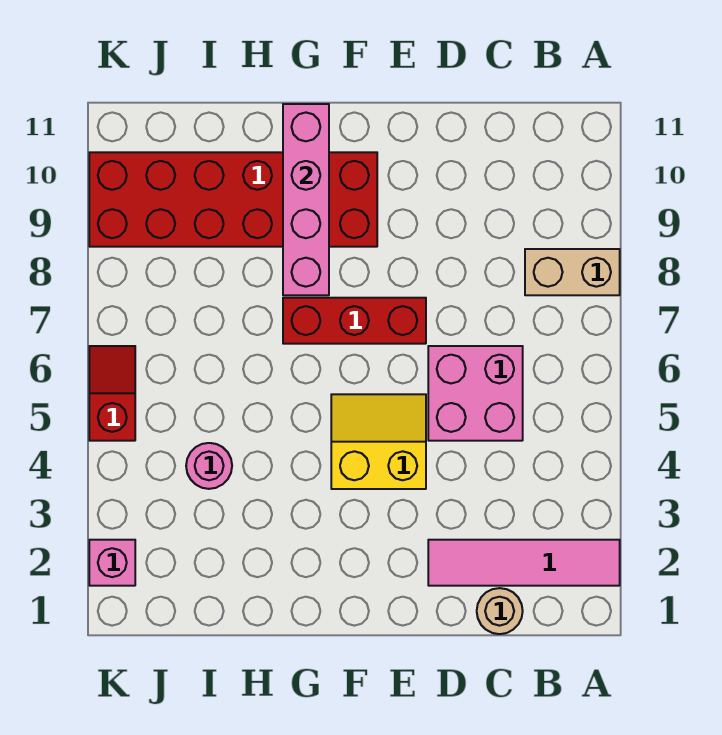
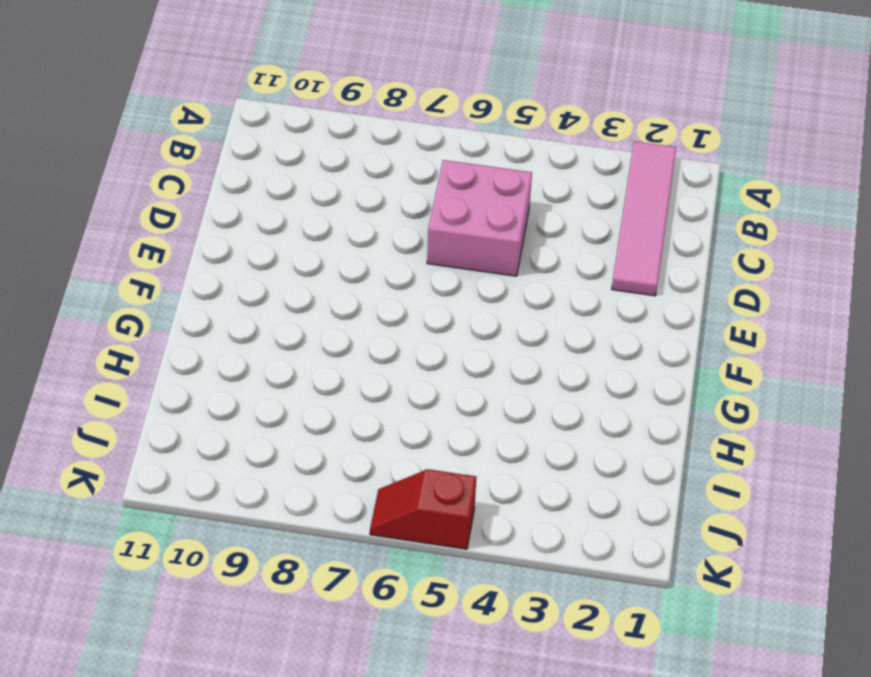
none -> tan 1x2 brick [525,249,620,295]
none -> tan 1x1 round brick [477,588,523,634]

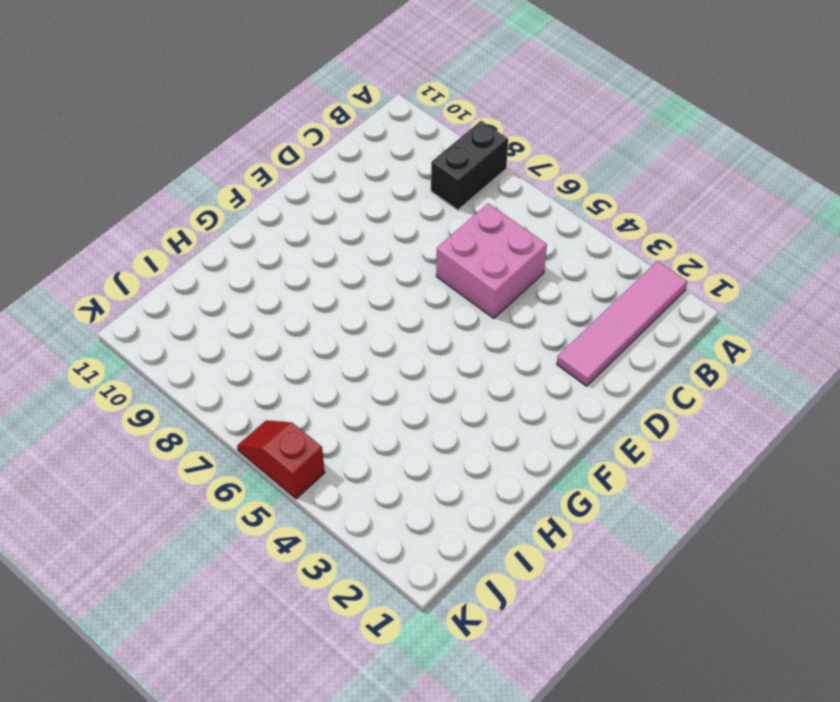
black 1x2 brick [431,121,508,210] -> tan 1x2 brick [525,249,620,295]
none -> tan 1x1 round brick [477,588,523,634]
none -> yellow 2x2 slope [331,394,426,489]

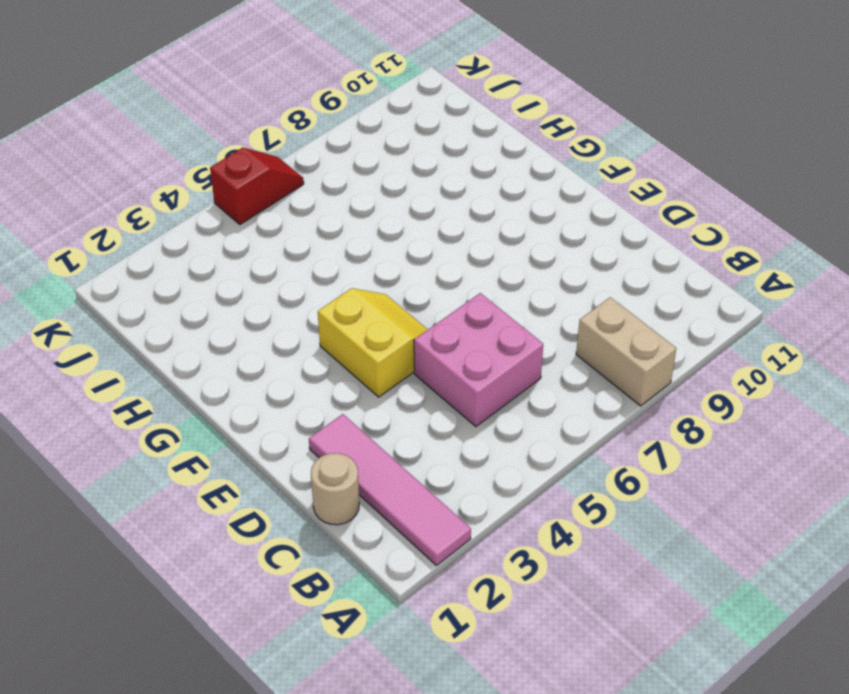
none -> red 1x3 brick [283,298,426,344]
none -> red 2x6 brick [89,152,377,247]

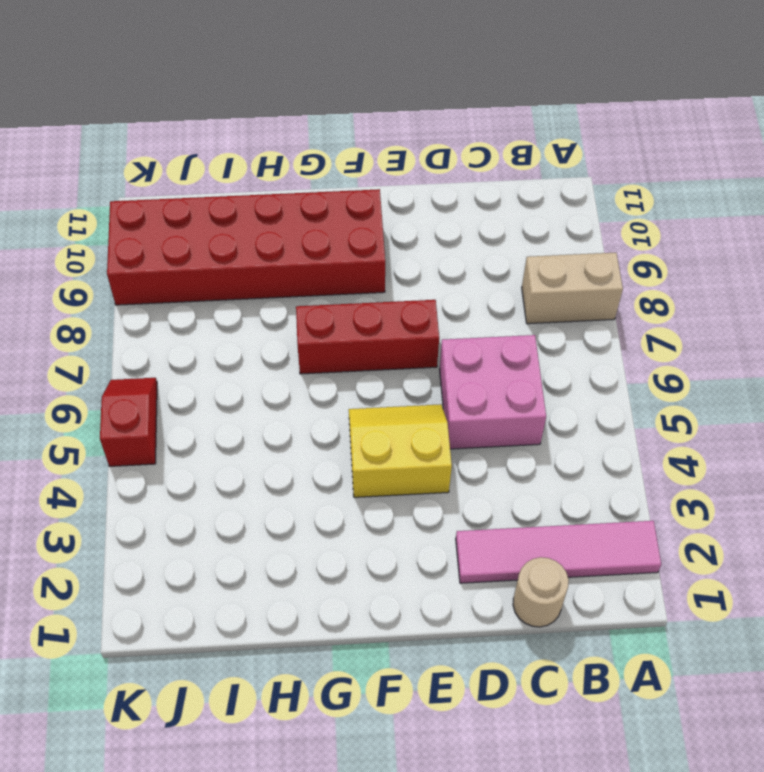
none -> pink 1x1 round brick [186,443,232,489]
none -> pink 1x1 brick [89,540,135,586]

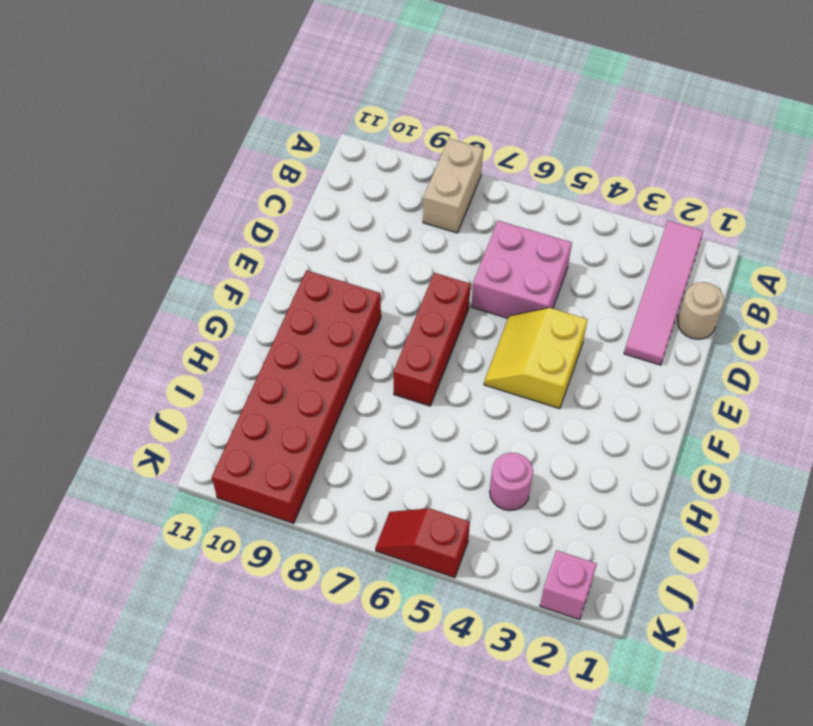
none -> pink 1x4 brick [283,104,329,295]

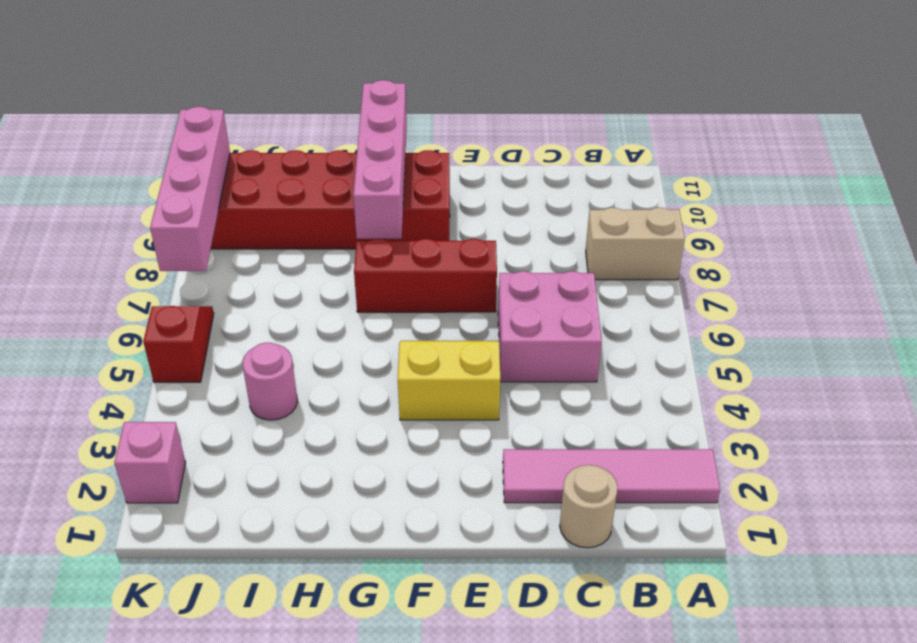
pink 1x4 brick [150,107,230,271] -> none

